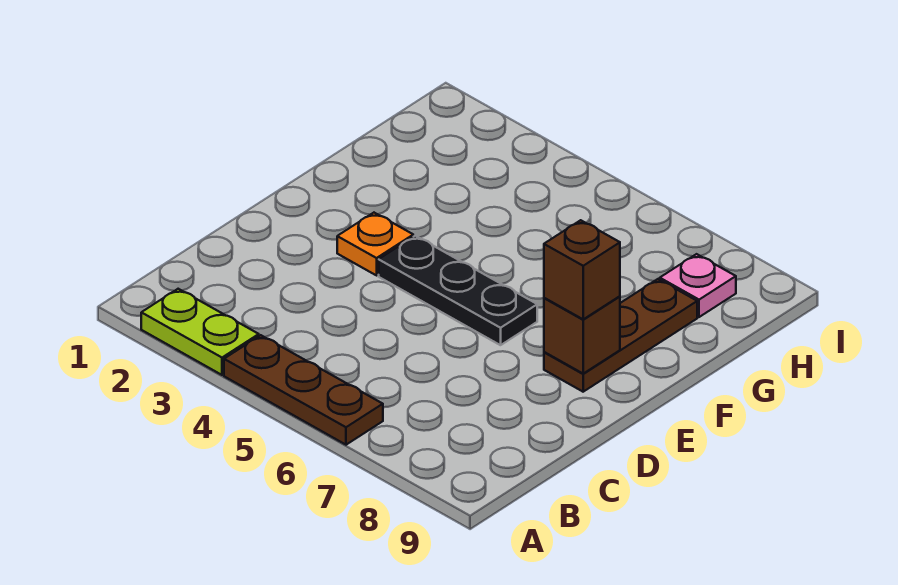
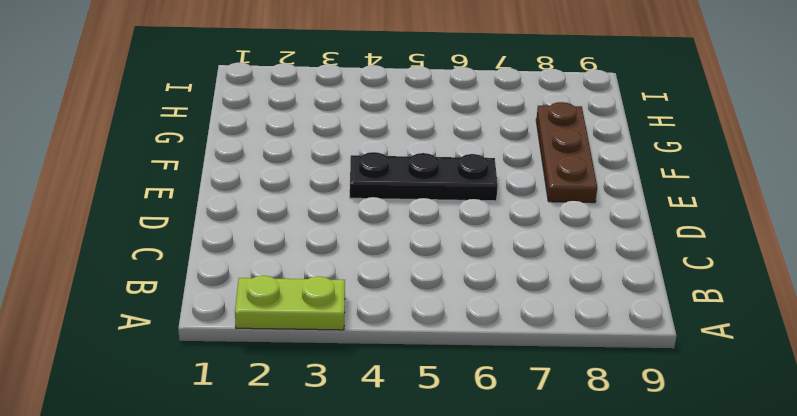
none -> brown 1x3 plate [224,335,383,445]
none -> orange 1x1 plate [337,213,413,275]

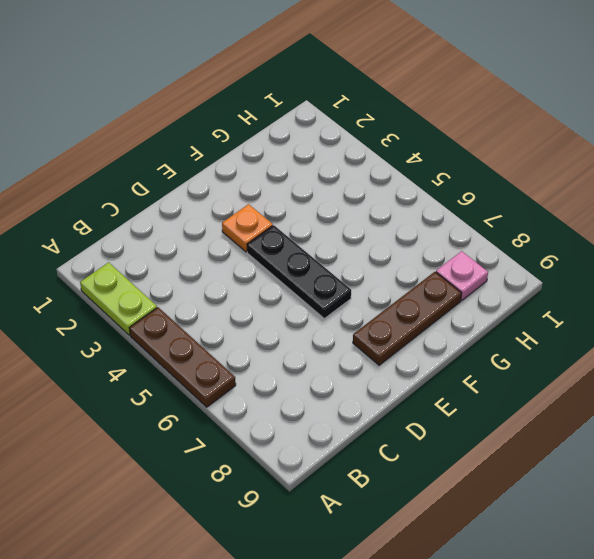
none -> brown 1x1 brick [544,296,620,373]
none -> brown 1x1 brick [544,220,620,319]

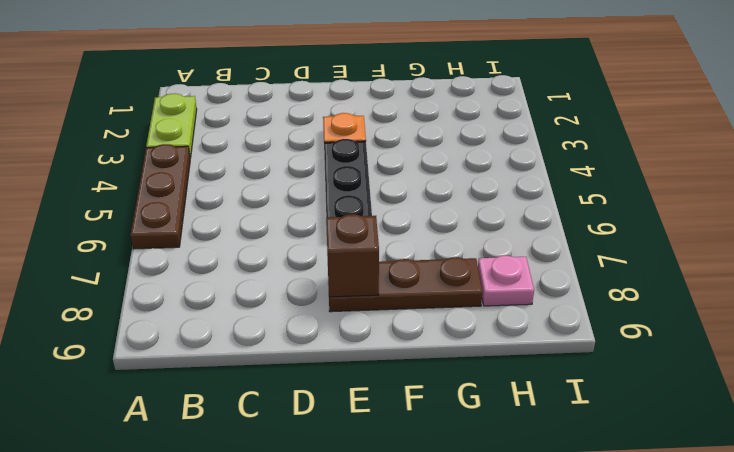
none -> brown 1x1 brick [544,220,620,319]

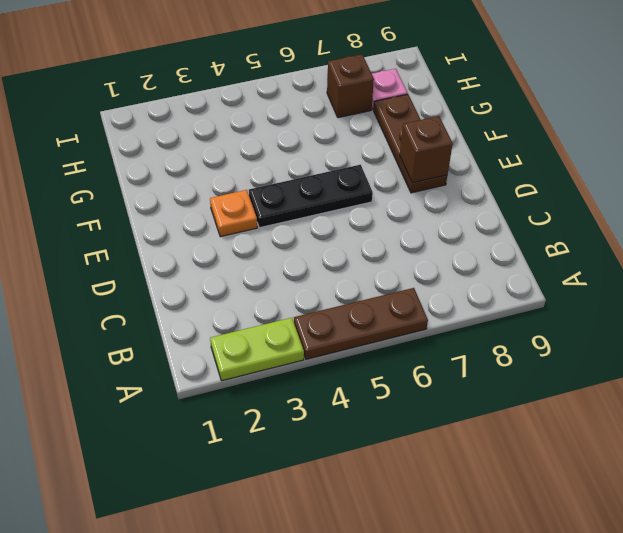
brown 1x1 brick [327,54,374,118] -> brown 1x1 brick moved to [544,220,620,319]

